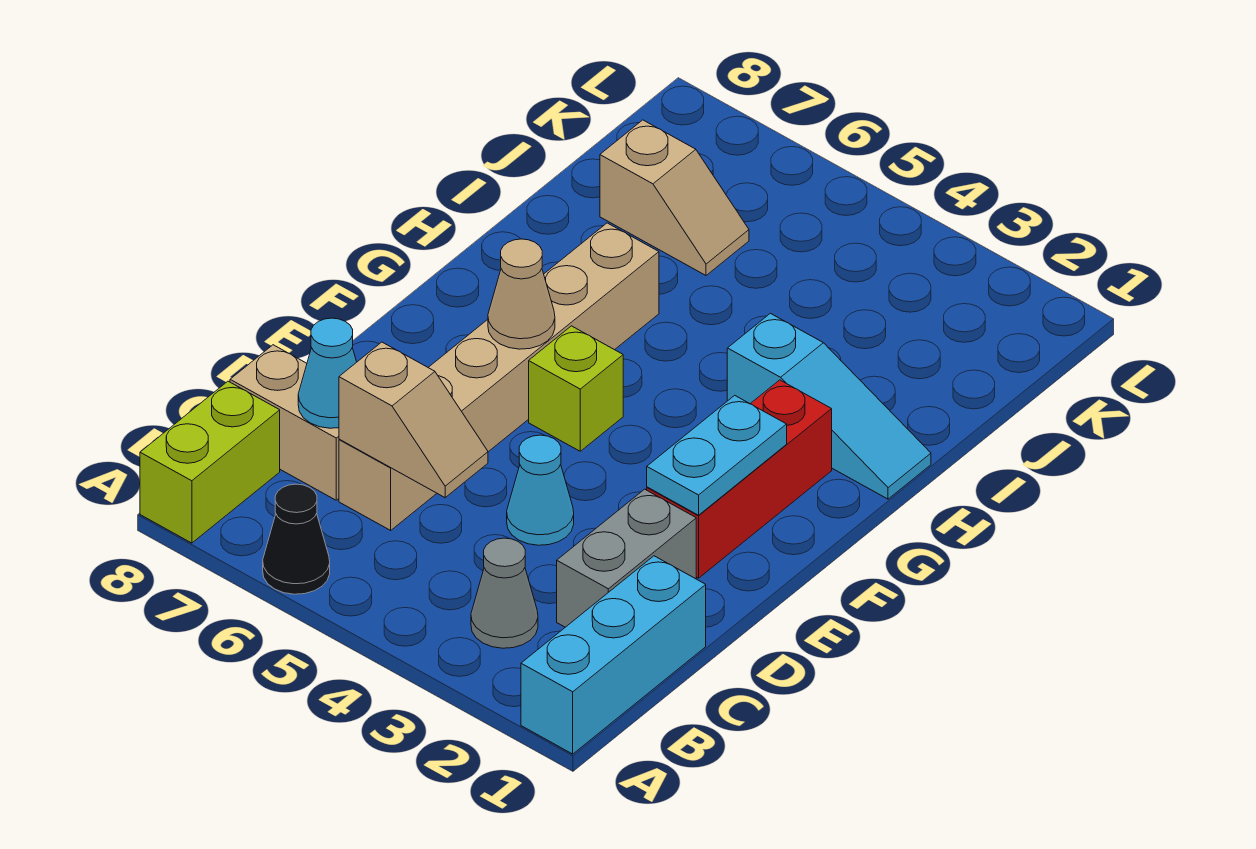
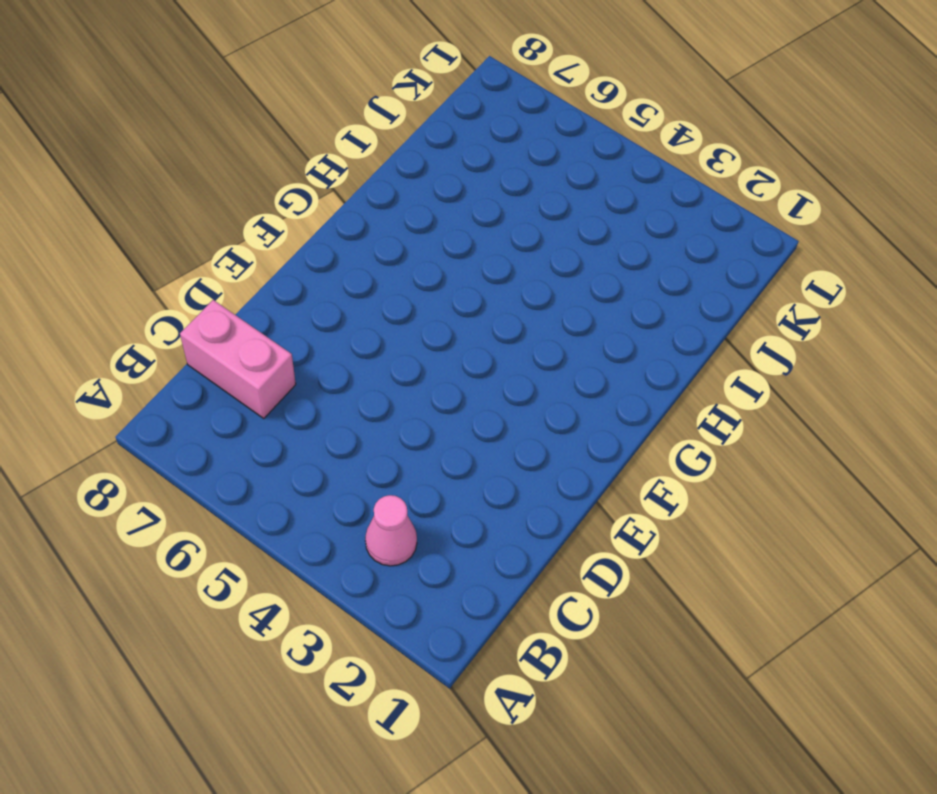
pink 1x1 cone [365,495,417,566] -> grey 1x1 cone [471,538,538,648]
pink 1x2 brick [180,300,296,419] -> tan 1x2 brick [230,345,339,500]
none -> cyan 1x3 brick [521,556,706,754]
none -> black 1x1 cone [263,484,330,594]
none -> lime 1x2 brick [140,381,280,543]

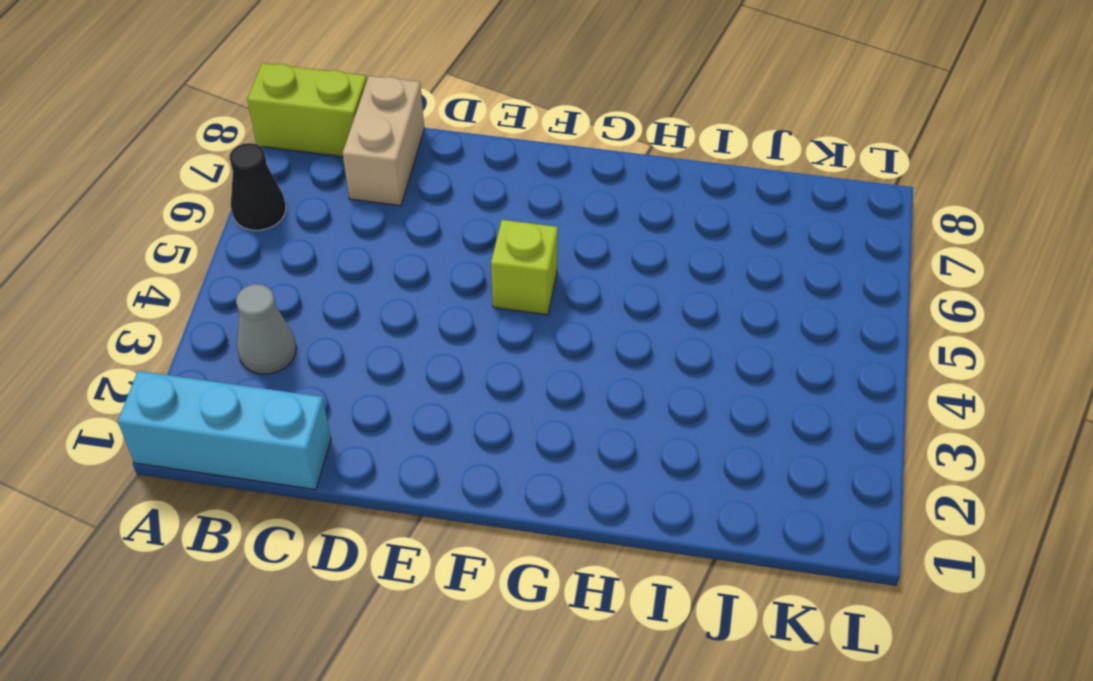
none -> grey 1x2 brick [557,489,696,627]
none -> tan 1x6 brick [339,223,659,530]
none -> cyan 1x1 cone [507,435,574,545]

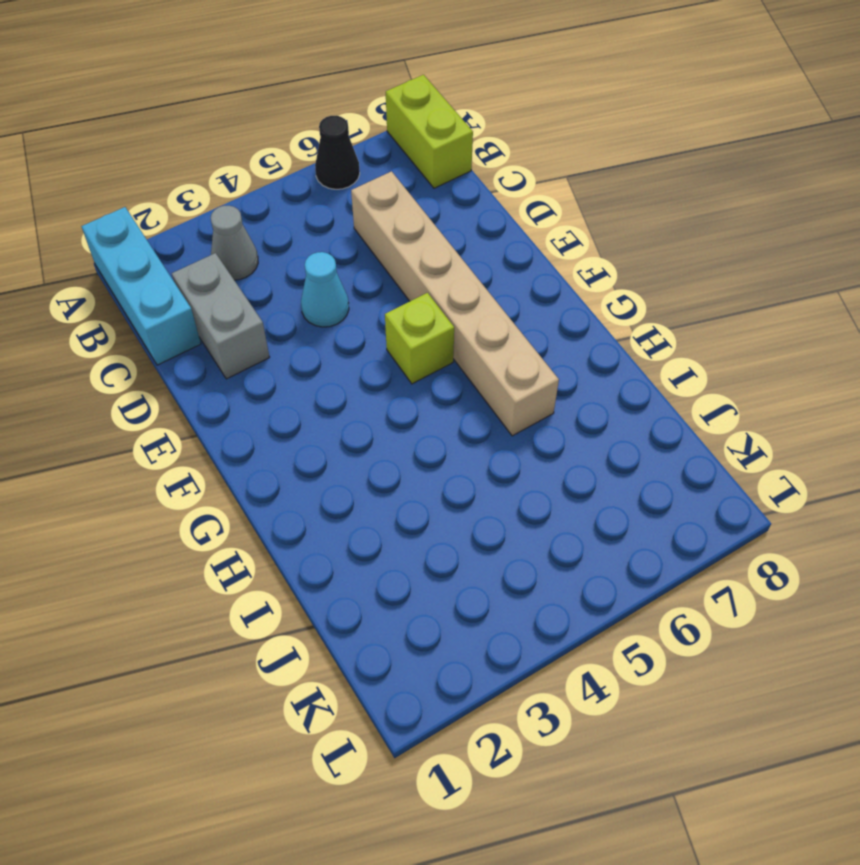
none -> tan 1x2 brick [230,345,339,500]
none -> red 1x3 brick [647,380,832,578]
none -> cyan 1x3 slope [727,313,931,499]

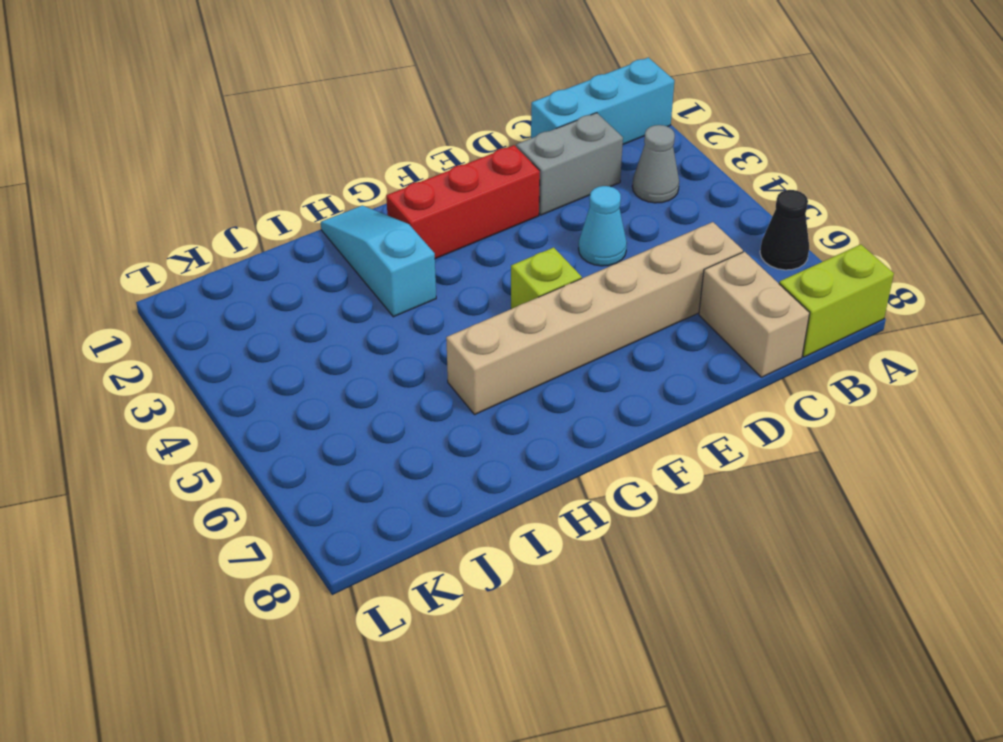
none -> tan 1x2 slope [600,120,749,275]
none -> tan 1x2 slope [339,342,488,498]
none -> cyan 1x1 cone [298,318,356,428]

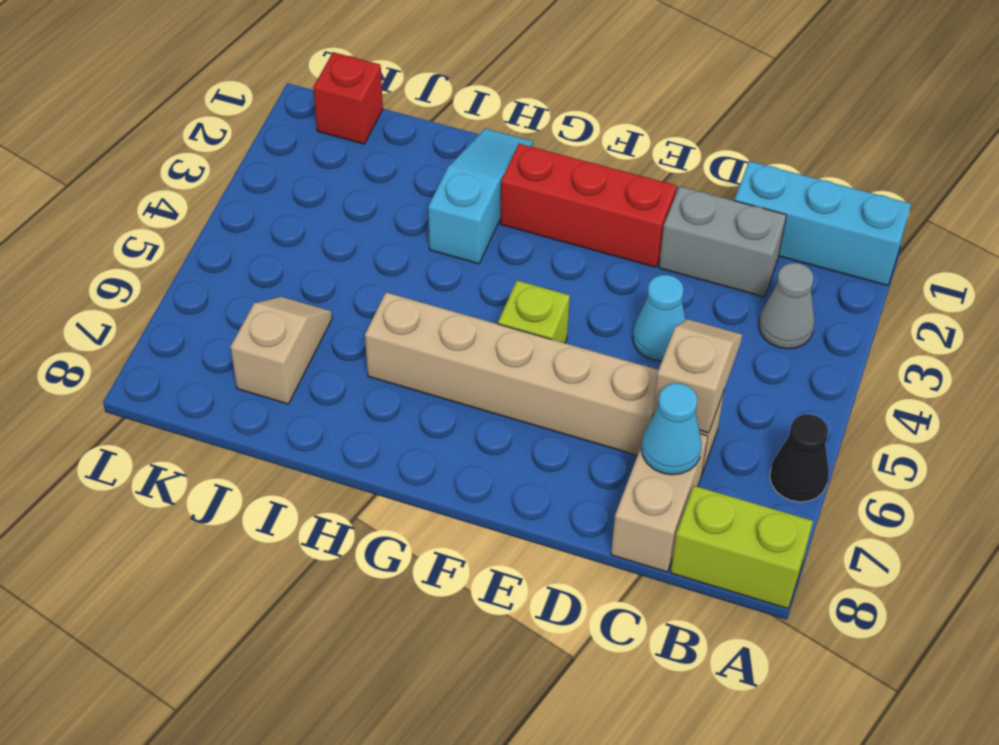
red 1x1 brick [313,52,383,144] -> none
none -> cyan 1x2 plate [647,395,787,515]
none -> tan 1x1 cone [488,239,555,349]

